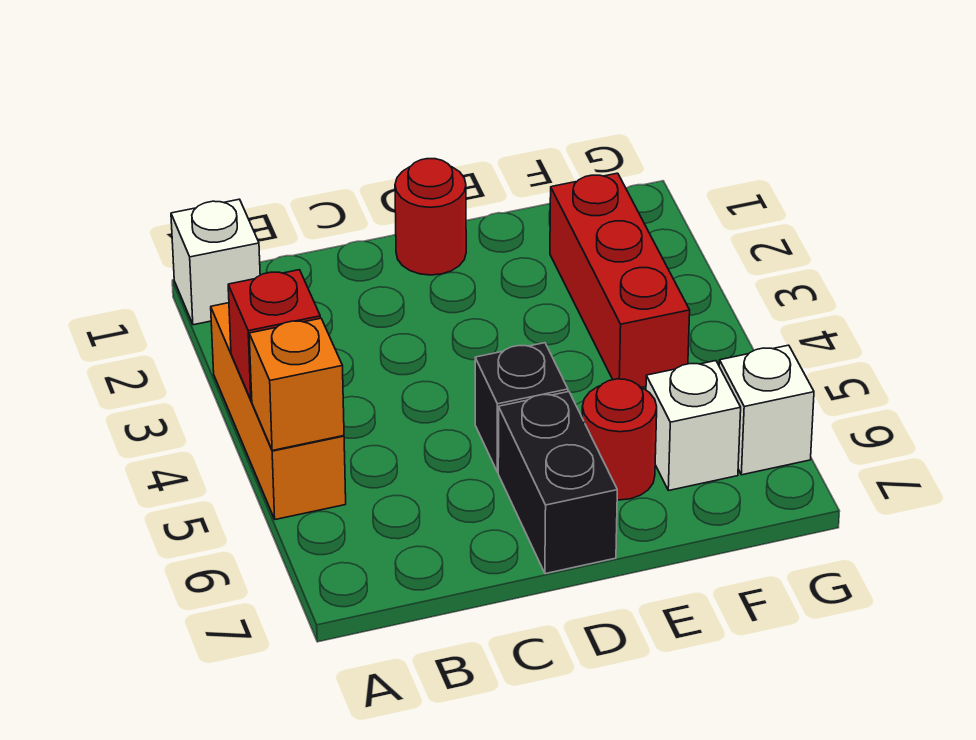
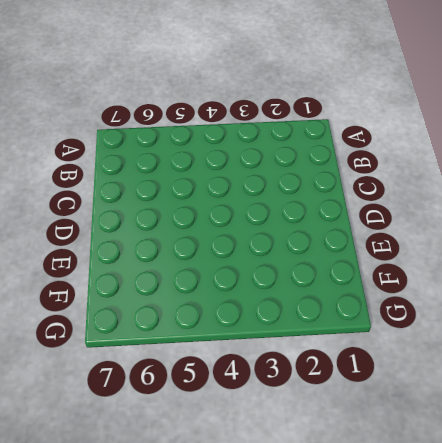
none -> white 1x1 brick [171,199,260,325]
none -> orange 1x3 brick [211,303,346,520]

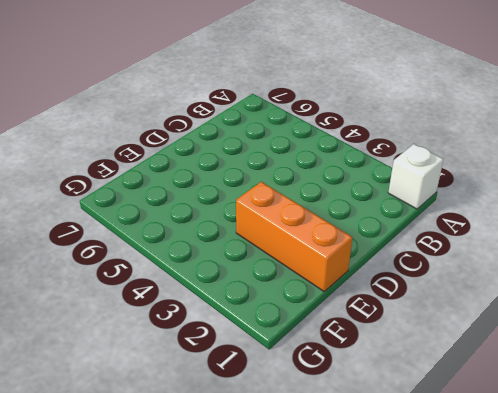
orange 1x3 brick [236,182,353,291] -> orange 1x3 brick moved to [211,303,346,520]
none -> red 1x1 round brick [395,159,466,275]
none -> black 1x1 brick [475,343,568,472]

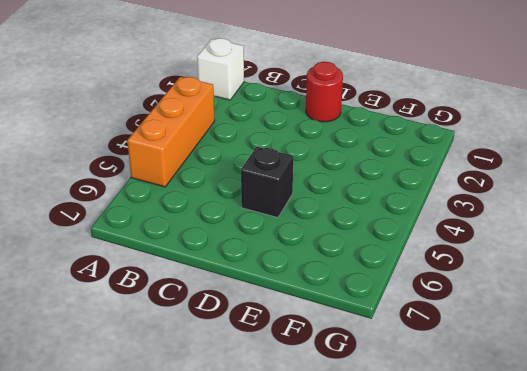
none -> black 1x2 brick [498,392,617,574]
none -> red 1x1 round brick [582,379,657,500]

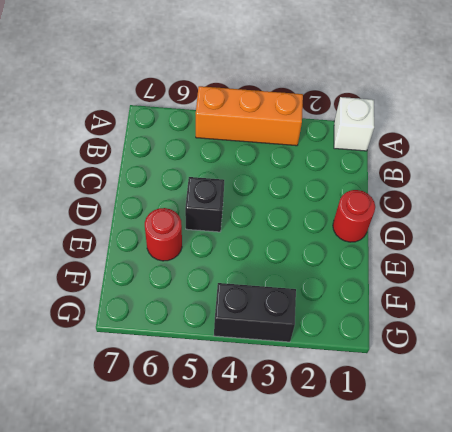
black 1x2 brick [214,283,296,342] -> black 1x2 brick moved to [498,392,617,574]
none -> red 1x3 brick [550,173,690,388]
none -> white 1x1 brick [646,361,741,491]

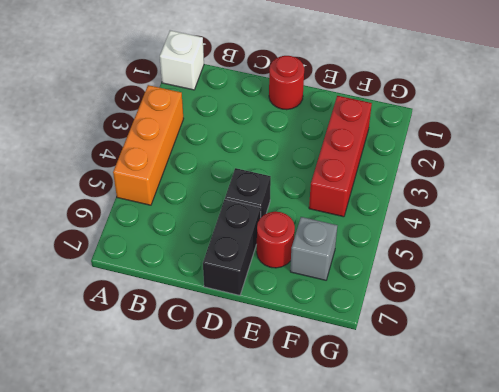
grey 1x1 brick [290,217,337,280] -> white 1x1 brick [646,361,741,491]
none -> white 1x1 brick [719,345,814,475]
none -> red 1x1 brick [228,270,320,400]

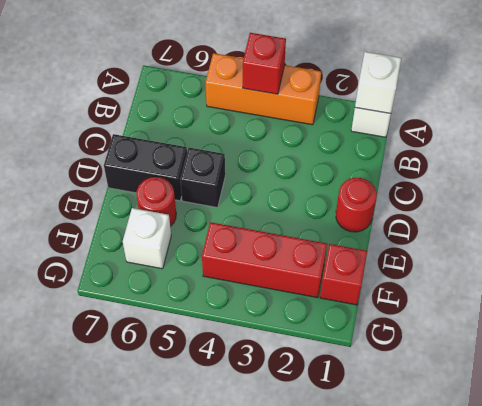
white 1x1 brick [355,52,401,114] -> white 1x1 brick moved to [719,345,814,475]
red 1x1 brick [320,244,367,305] -> none
none -> orange 1x1 brick [249,318,344,451]

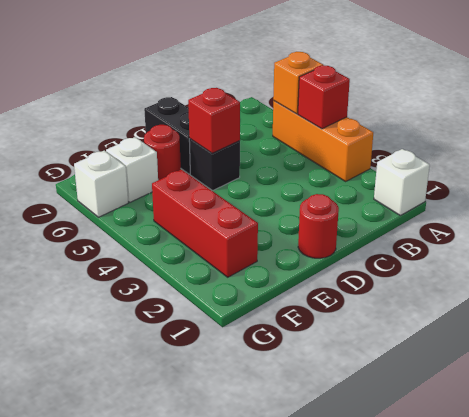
red 1x1 brick [188,88,240,153] -> none

